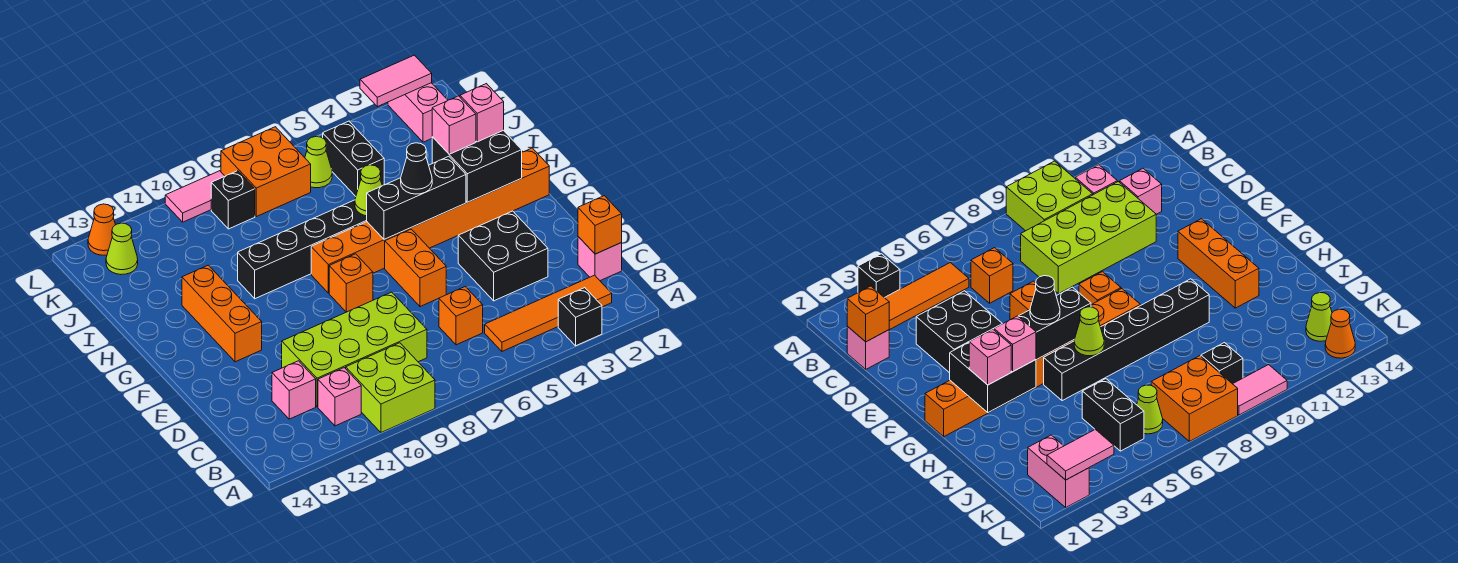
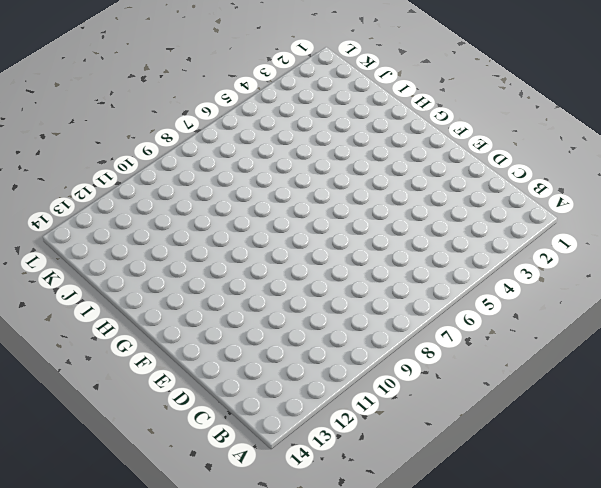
none -> black 1x1 brick [558,288,602,346]
none -> lime 2x2 brick [346,343,435,432]
none -> orange 1x4 tile [485,275,612,351]
none -> pink 1x1 brick [318,368,361,426]

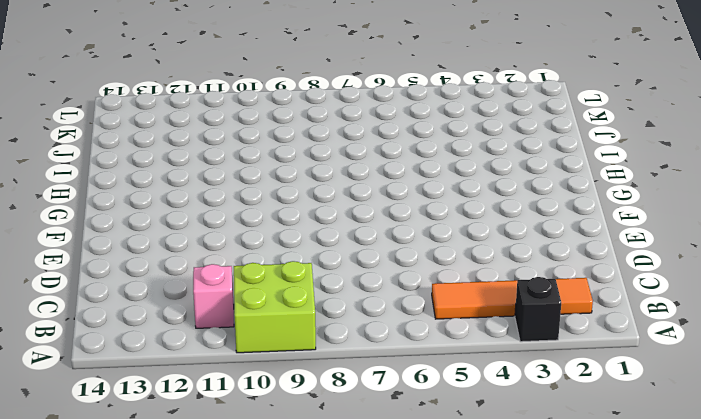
none -> pink 1x1 brick [578,237,622,281]
none -> orange 1x1 brick [439,287,483,345]
none -> lime 2x4 brick [282,292,427,407]
none -> pink 1x1 brick [272,361,316,419]

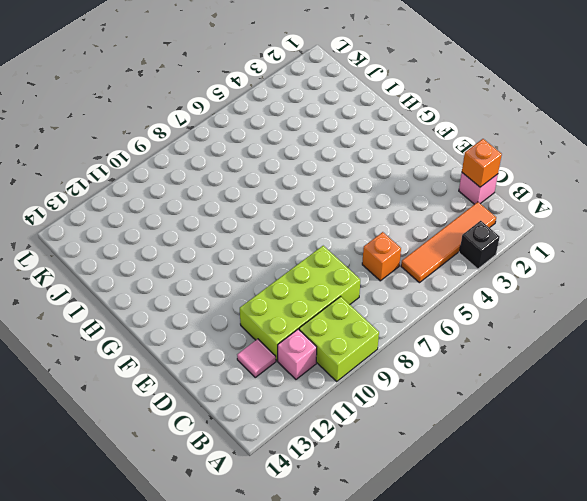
pink 1x1 tile [237,339,276,377] -> pink 1x1 brick [272,361,316,419]
none -> black 2x2 brick [458,211,548,301]
none -> orange 1x2 brick [385,229,446,307]
none -> orange 1x1 brick [329,254,373,312]
none -> orange 1x3 brick [182,265,262,362]

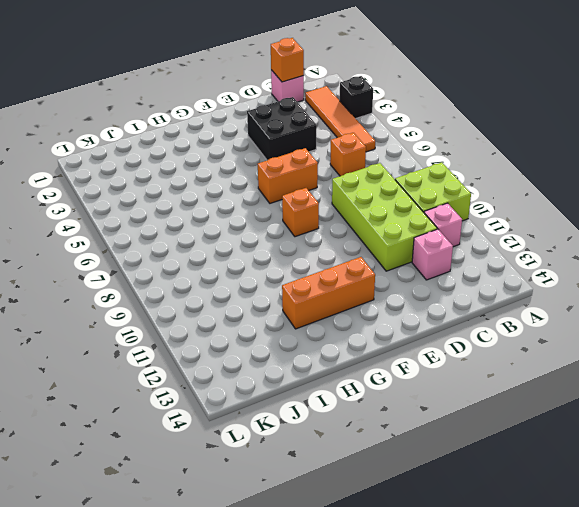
none -> orange 1x8 brick [311,148,549,293]
none -> black 1x6 brick [238,200,367,299]
none -> black 1x2 brick [323,121,384,196]
none -> pink 1x2 brick [388,83,448,142]

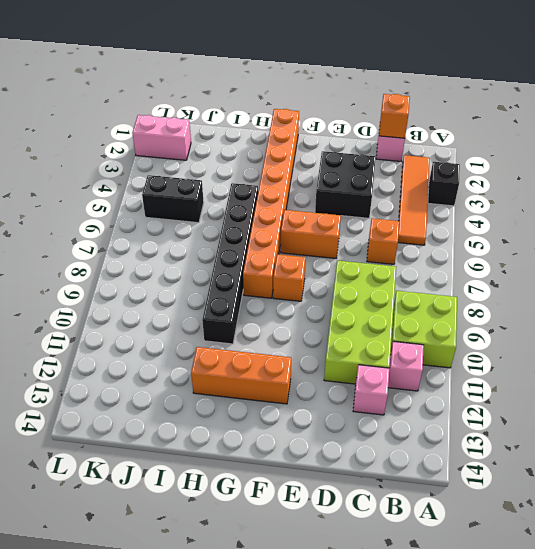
none -> lime 1x1 cone [305,136,332,188]
none -> orange 2x2 brick [221,127,311,217]
none -> black 1x1 brick [211,171,255,229]
none -> lime 1x1 cone [106,223,138,275]

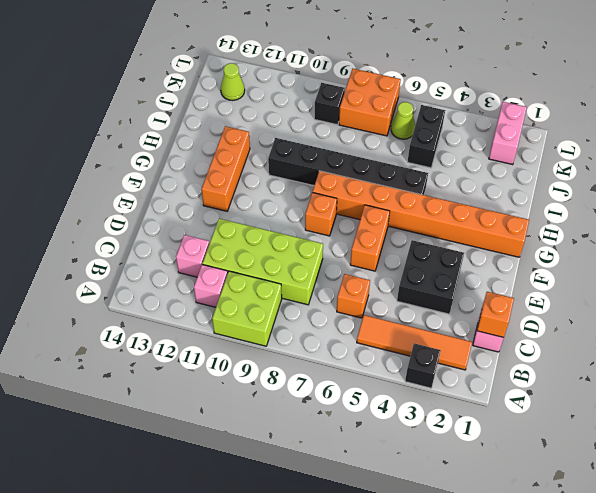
none -> pink 1x2 tile [165,171,224,222]
none -> orange 1x1 cone [88,204,115,255]
none -> black 2x2 brick [432,130,522,202]
none -> black 1x3 brick [367,156,466,240]

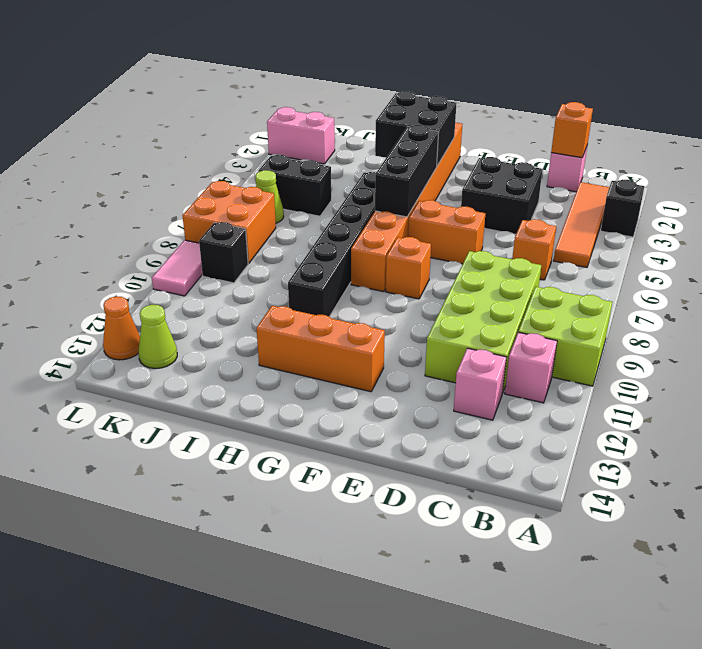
none -> lime 1x1 cone [355,165,382,216]
none -> pink 1x2 tile [360,55,432,107]
none -> black 1x1 cone [401,143,432,194]
none -> pink 1x1 brick [460,84,504,142]

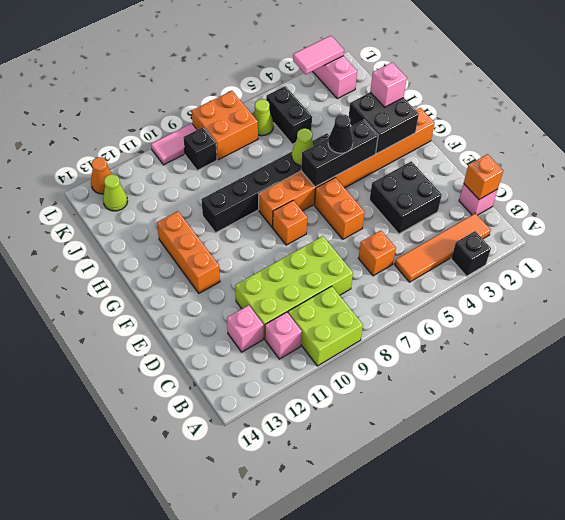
none -> pink 1x1 brick [432,96,476,154]

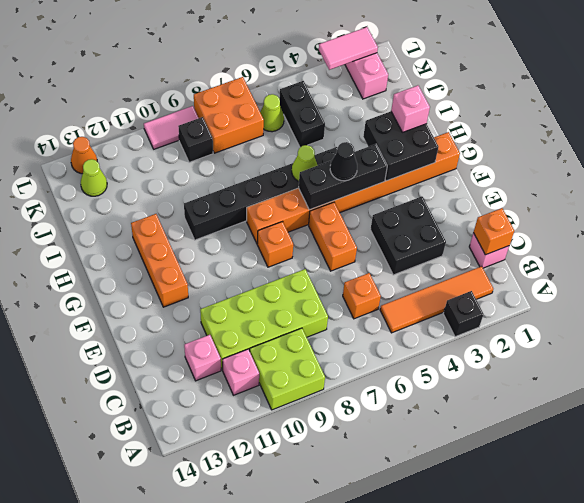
none -> pink 1x1 brick [432,96,476,154]

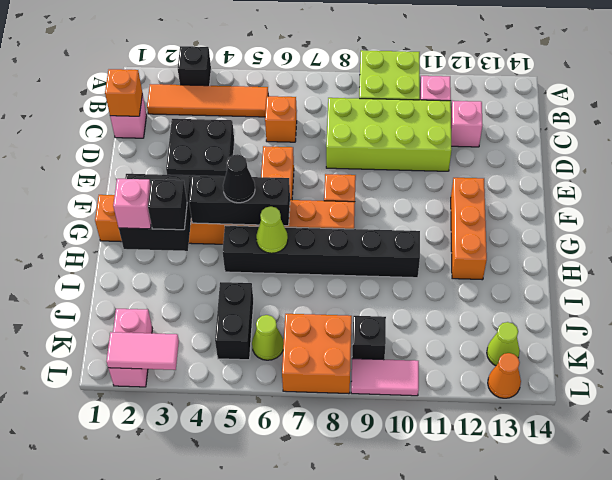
black 1x1 brick [148,180,187,230] -> pink 1x1 brick [432,96,476,154]

